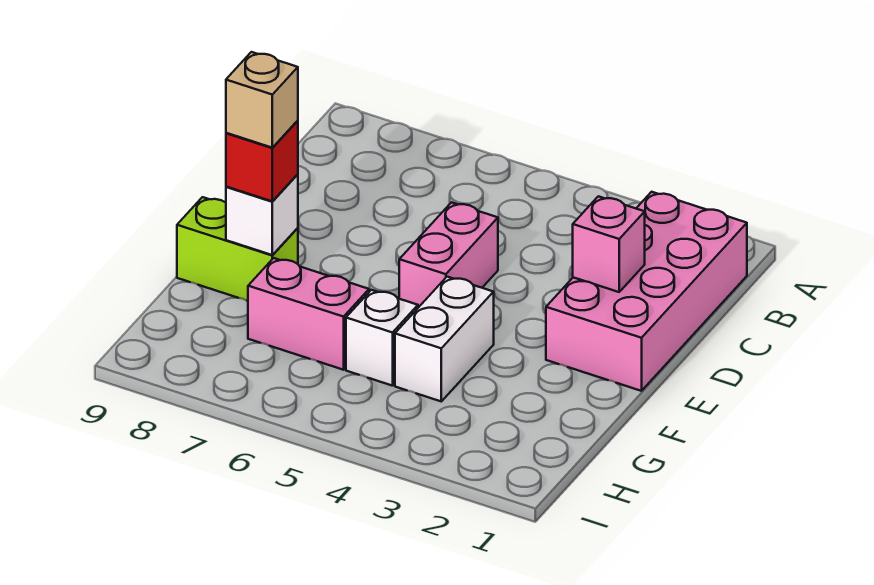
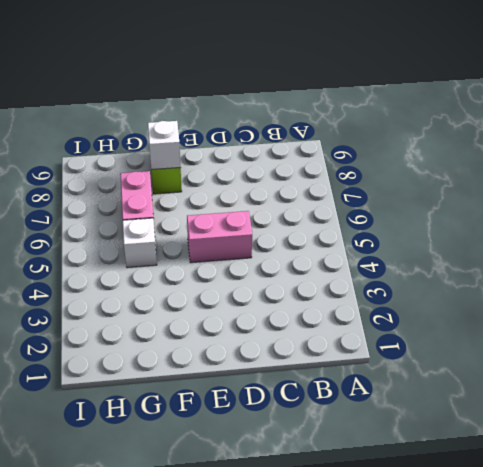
none -> pink 2x4 brick [546,192,747,391]
none -> white 1x2 brick [395,277,494,401]

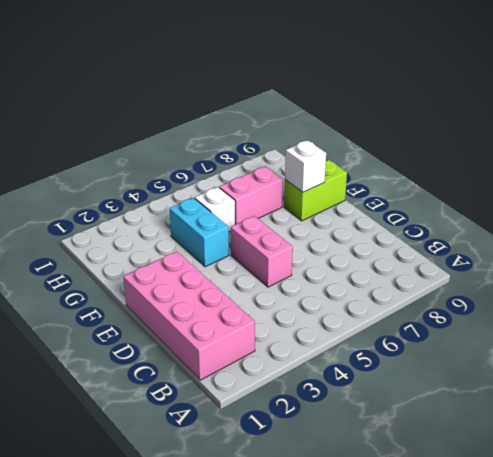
cyan 1x2 brick [170,198,229,267] -> white 1x2 brick [395,277,494,401]
none -> pink 1x1 brick [573,196,645,292]
none -> red 1x1 brick [226,121,298,201]

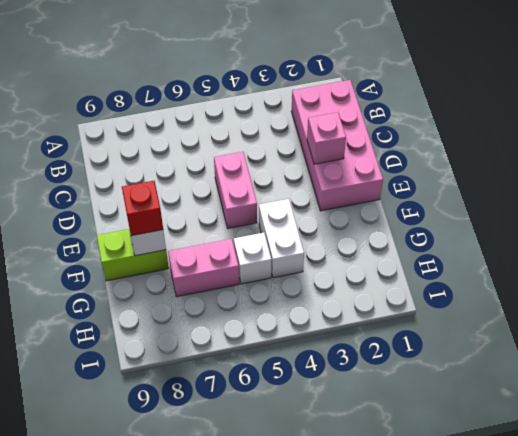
none -> tan 1x1 brick [226,52,298,148]

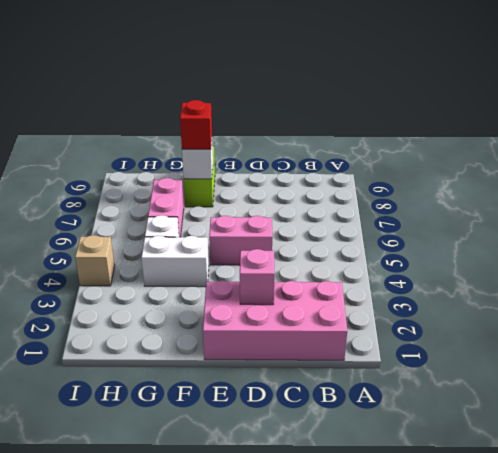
tan 1x1 brick [75,235,115,286] -> tan 1x1 brick moved to [226,52,298,148]

